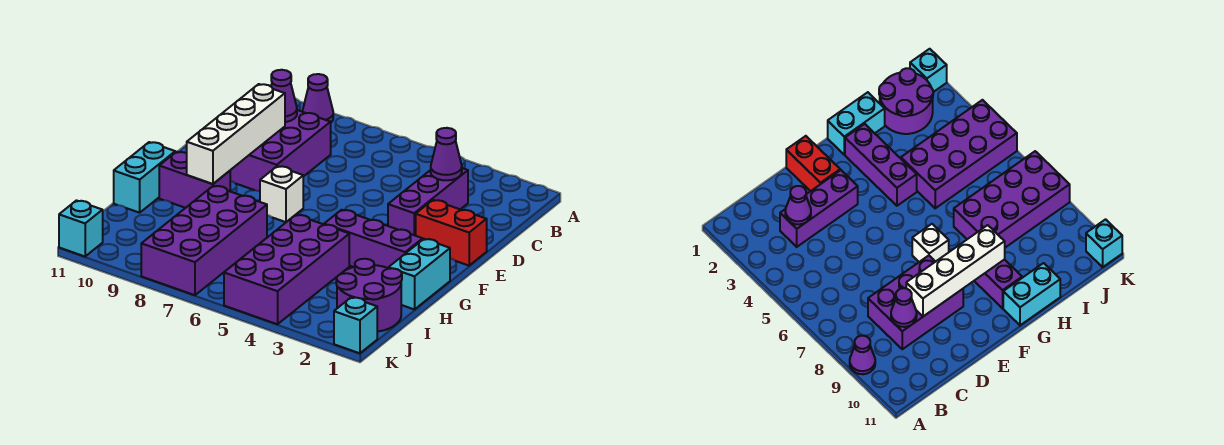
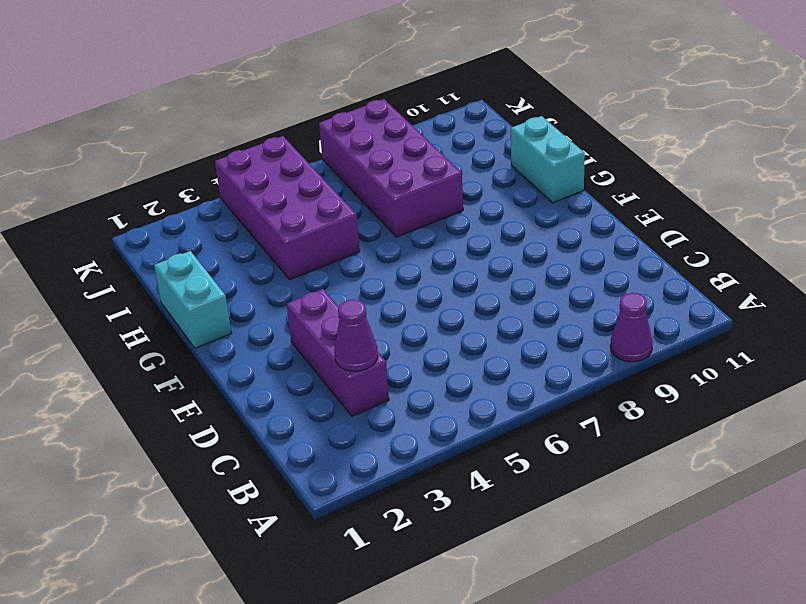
none -> purple 2x3 brick [230,110,331,191]
none -> red 1x2 brick [416,200,487,266]
none -> white 1x1 brick [260,166,303,222]

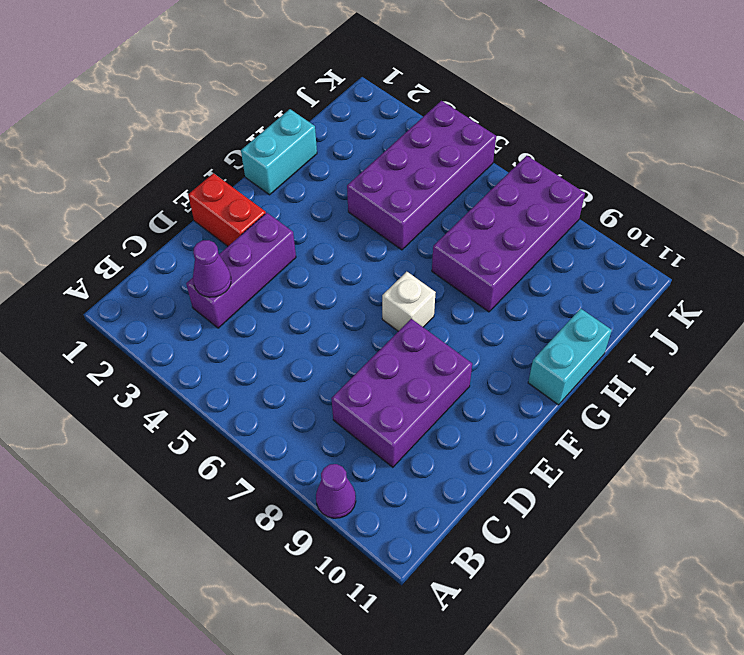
none -> purple 1x3 brick [324,210,423,268]
none -> purple 1x2 brick [159,152,230,208]
none -> purple 2x2 round brick [336,259,402,332]

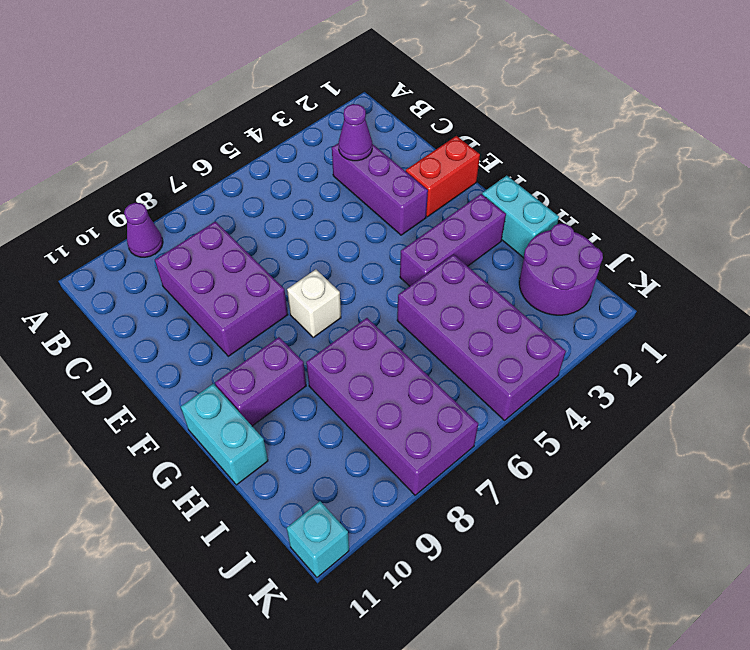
none -> cyan 1x1 brick [334,297,377,353]
none -> purple 1x1 cone [271,70,297,122]
none -> white 1x4 brick [187,84,285,184]

